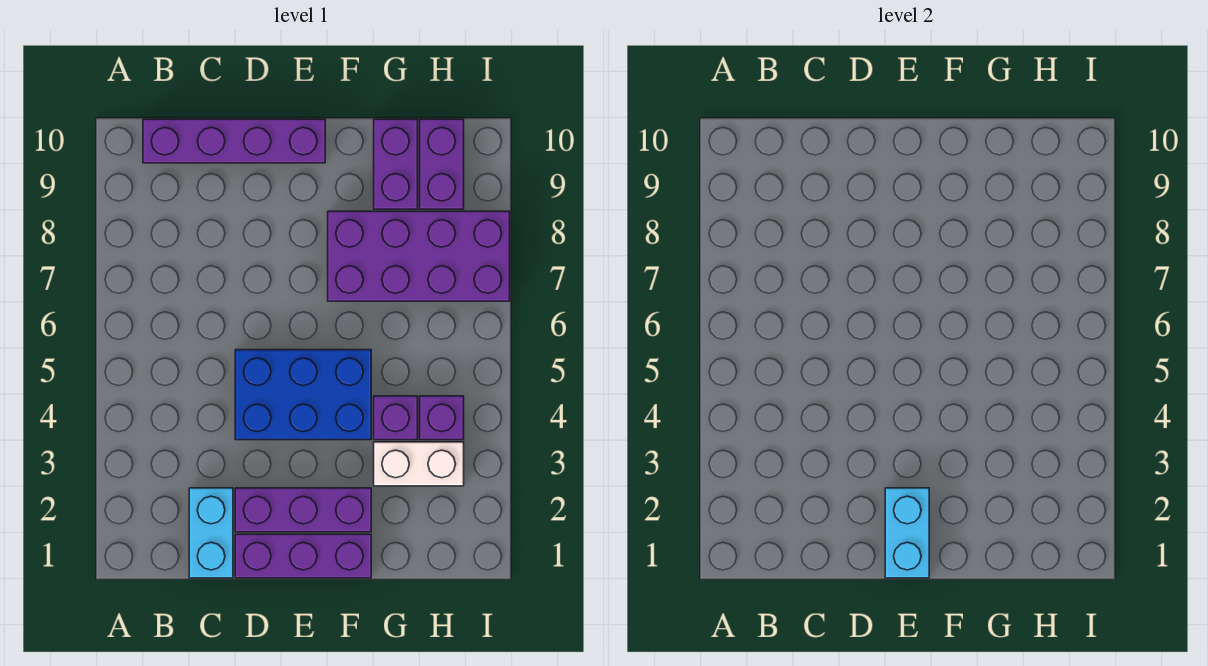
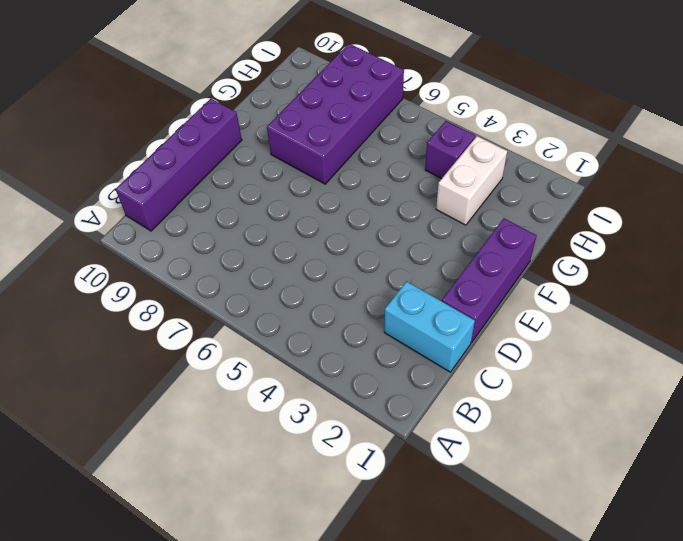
none -> purple 1x3 brick [235,488,371,532]
none -> blue 2x3 brick [235,350,371,440]
none -> purple 1x1 brick [374,396,418,440]

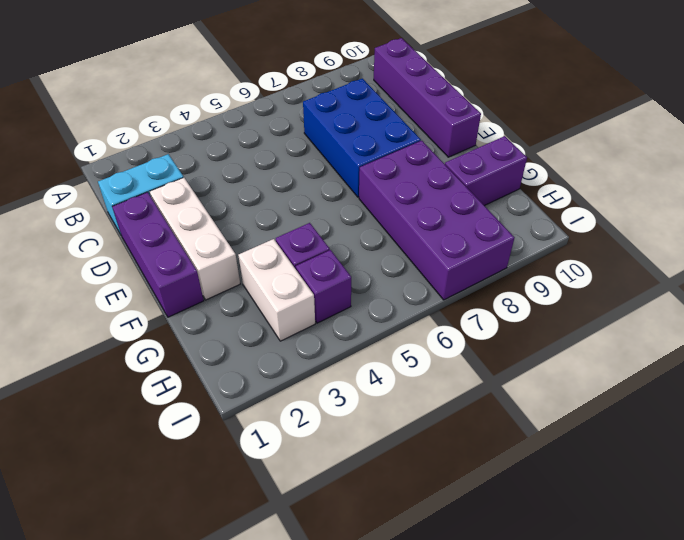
blue 2x3 brick [303,78,421,197] -> blue 2x3 brick moved to [235,350,371,440]
white 1x3 brick [150,178,240,300] -> purple 1x3 brick [235,488,371,532]
none -> purple 1x2 brick [420,119,464,209]
none -> cyan 1x2 brick [885,488,929,578]

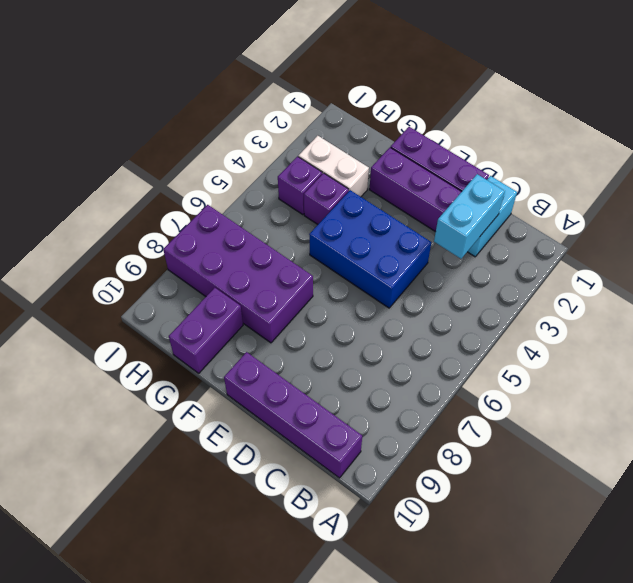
cyan 1x2 brick [434,174,505,259] -> cyan 1x2 brick moved to [885,488,929,578]
none -> purple 1x2 brick [420,119,464,209]

